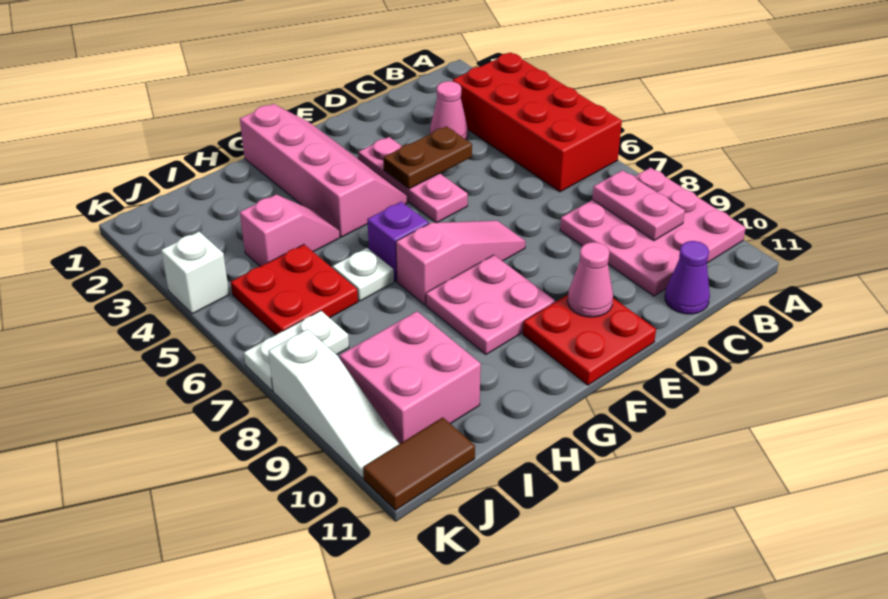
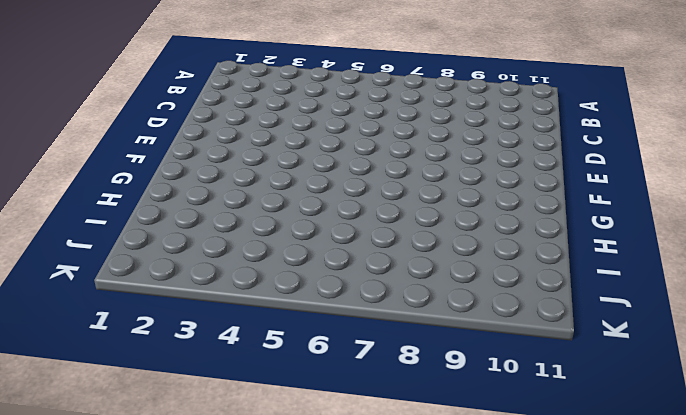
none -> red 2x4 brick [453,53,622,192]
none -> pink 3x3 plate [560,168,746,296]
none -> pink 1x1 cone [430,81,468,139]

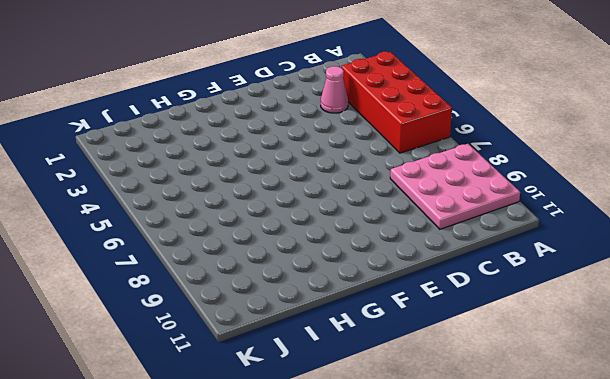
none -> purple 1x1 cone [665,241,710,314]
none -> pink 1x3 plate [358,137,468,223]
none -> pink 1x3 slope [396,221,526,305]

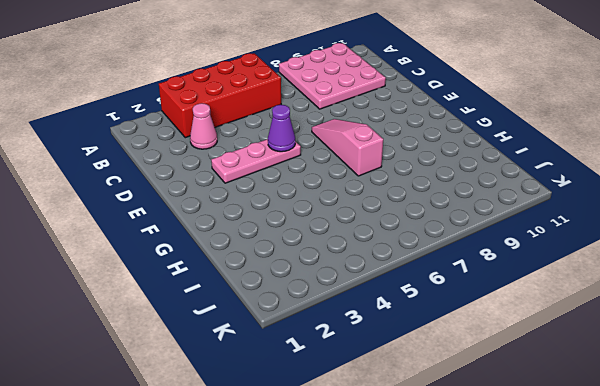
purple 1x1 cone [268,105,295,152] -> purple 1x1 cone moved to [665,241,710,314]
none -> red 2x2 plate [523,295,656,385]
none -> pink 2x4 slope [240,104,408,237]
none -> pink 2x2 plate [426,255,555,355]

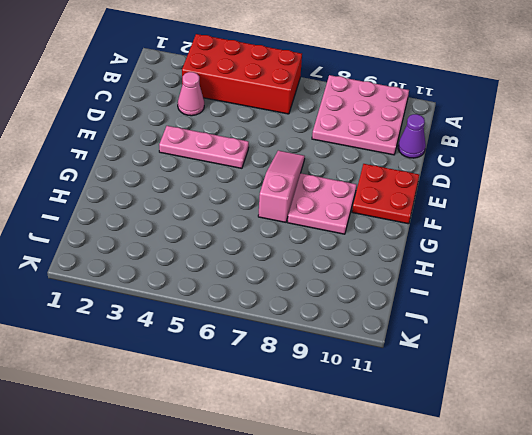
none -> pink 2x4 slope [240,104,408,237]
none -> purple 1x1 brick [367,202,429,281]
none -> pink 1x2 slope [240,195,340,266]

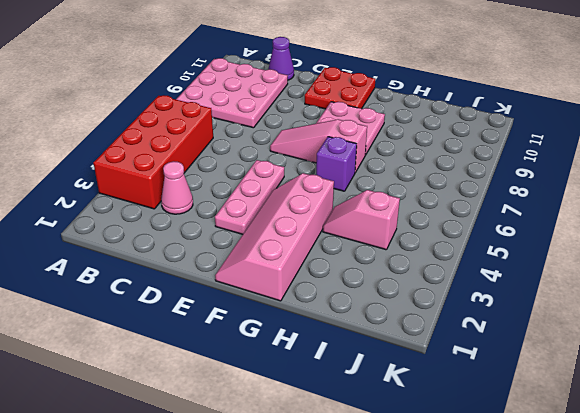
none -> white 1x1 plate [333,248,394,301]
none -> red 2x2 plate [231,245,358,335]
none -> pink 2x2 brick [340,311,481,444]

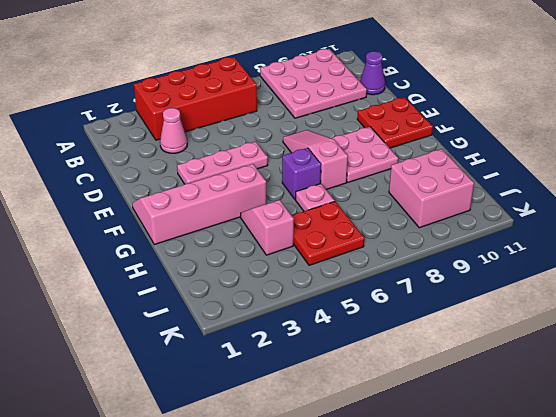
pink 1x1 plate [295,184,335,211] -> white 1x1 plate [333,248,394,301]
none -> white 1x2 plate [244,311,349,391]
none -> brown 1x2 tile [363,418,475,510]
none -> white 1x1 brick [161,232,229,314]

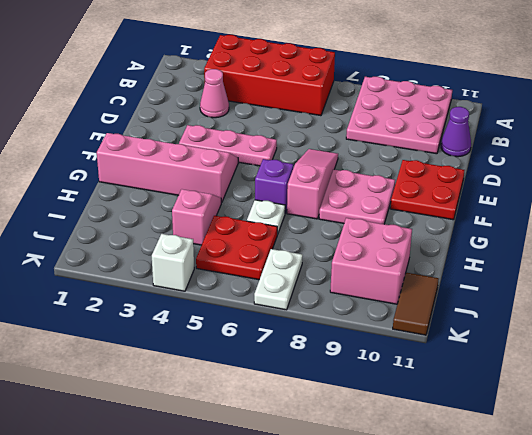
none -> white 1x3 slope [268,329,399,478]
none -> pink 1x2 plate [592,170,685,241]
none -> brown 1x2 plate [383,126,472,189]

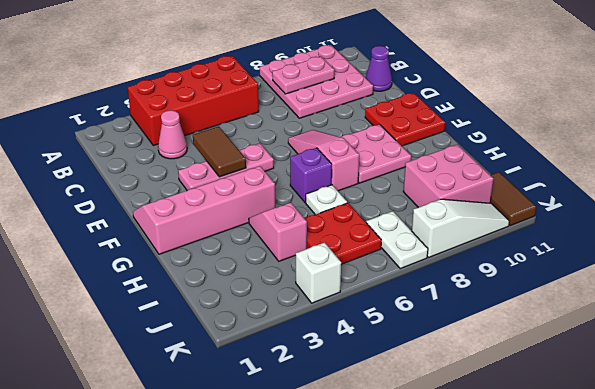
brown 1x2 tile [193,126,246,177] -> brown 1x2 plate [383,126,472,189]
none -> pink 1x1 cone [568,242,613,317]

